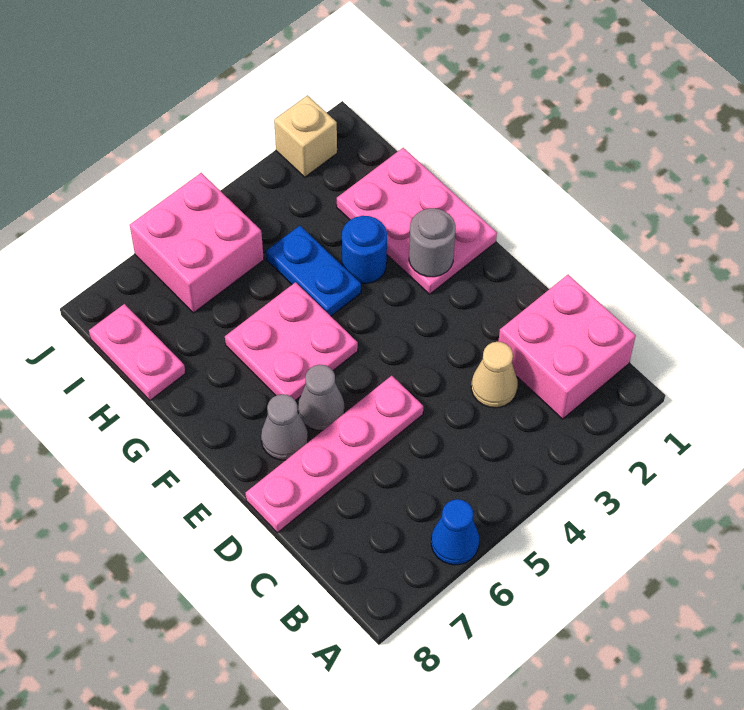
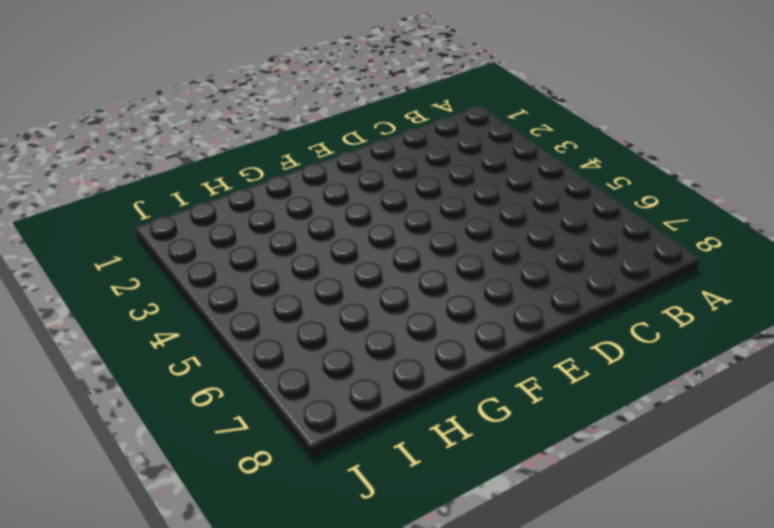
none -> blue 1x1 cone [431,499,479,565]
none -> pink 2x2 brick [498,275,636,419]
none -> tan 1x1 cone [471,342,518,408]

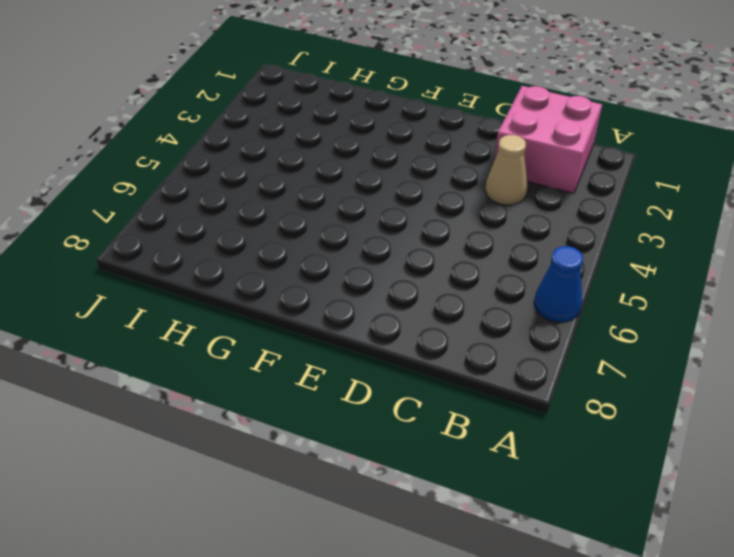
none -> pink 1x4 plate [246,376,423,533]
none -> grey 1x1 cone [298,365,344,431]
none -> grey 1x1 cone [261,394,308,460]

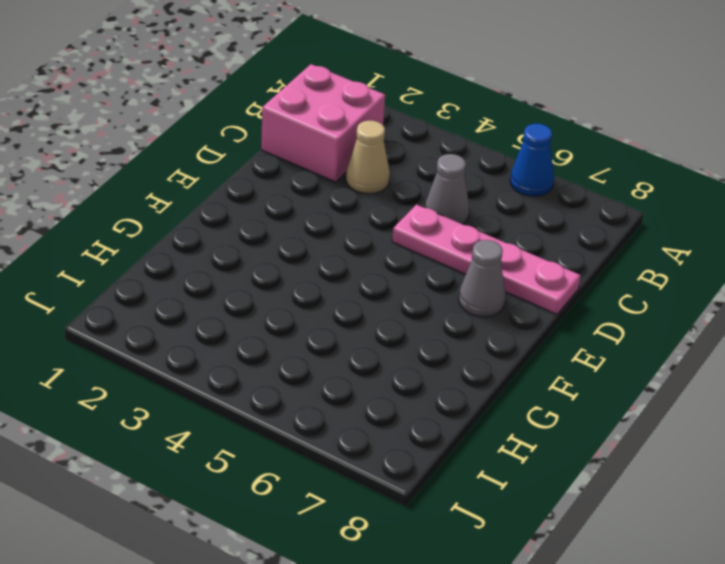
grey 1x1 cone [425,154,469,224] -> grey 1x1 cone moved to [298,365,344,431]
none -> pink 2x3 plate [337,148,497,294]
none -> pink 2x2 plate [225,282,358,400]
none -> blue 1x1 round brick [342,216,387,284]

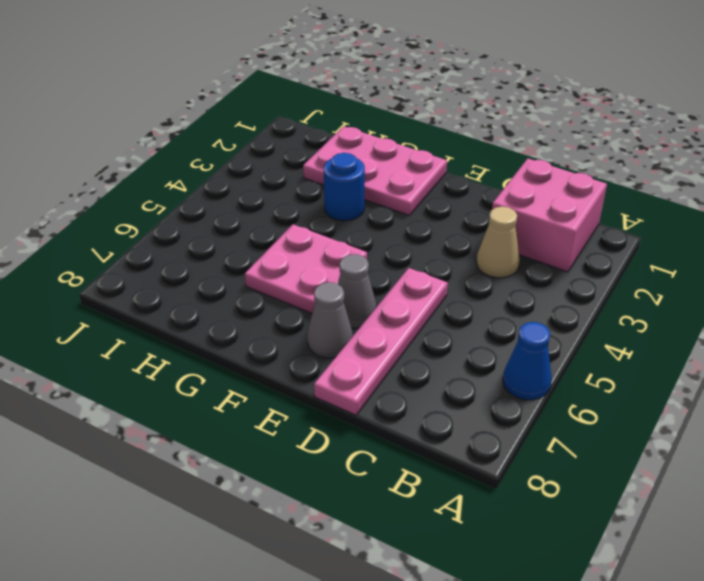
none -> blue 1x2 plate [266,226,361,316]
none -> pink 1x2 plate [89,304,186,400]
none -> pink 2x2 brick [130,173,264,313]

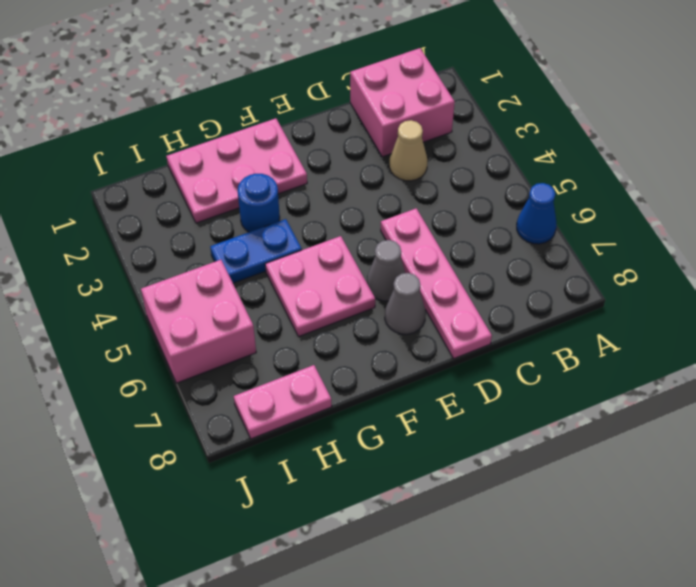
none -> tan 1x1 brick [274,95,337,177]
none -> grey 1x1 round brick [409,208,456,277]

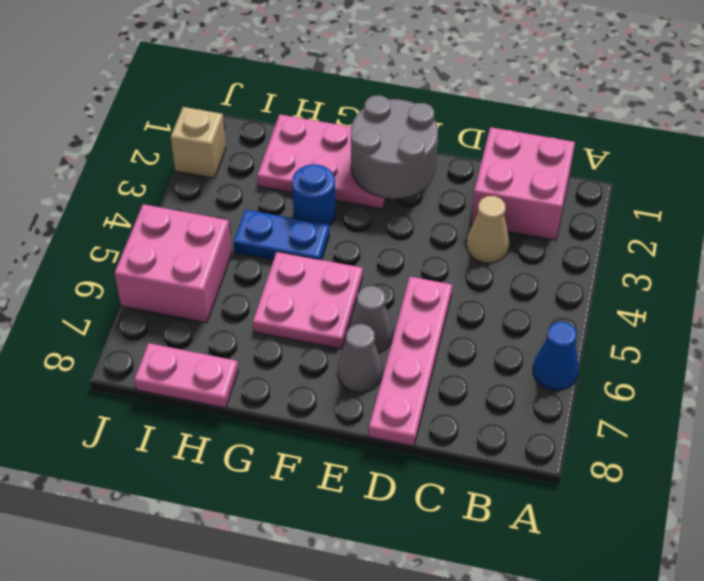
grey 2x2 round brick [351,95,438,199] -> grey 1x1 round brick [409,208,456,277]

